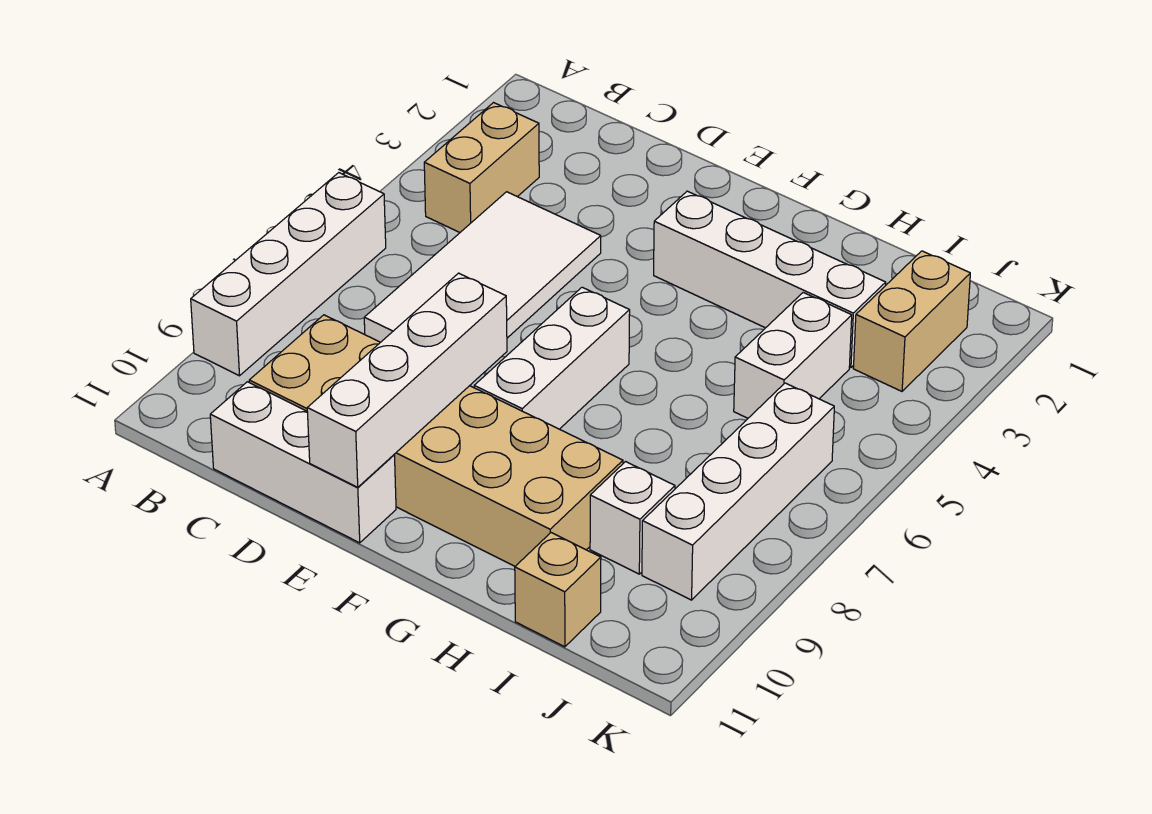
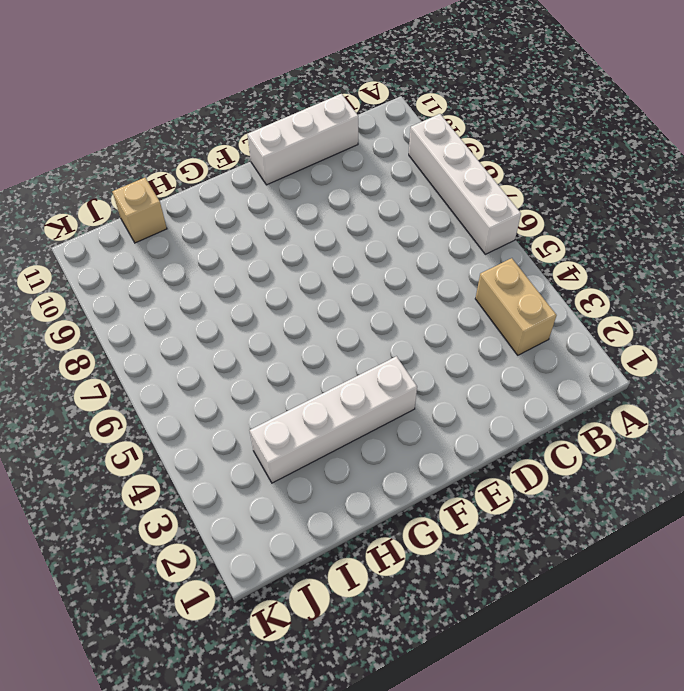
none -> white 2x4 tile [364,192,601,342]
none -> tan 2x6 brick [249,315,623,566]
none -> white 1x3 brick [474,287,630,429]

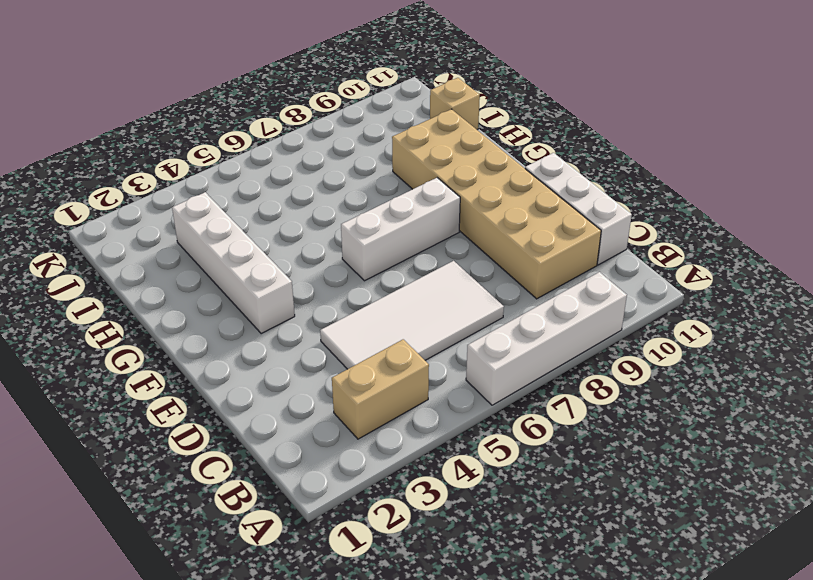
none -> white 1x2 brick [734,293,852,418]
none -> white 1x1 brick [590,462,675,574]
none -> tan 1x2 brick [853,251,970,391]

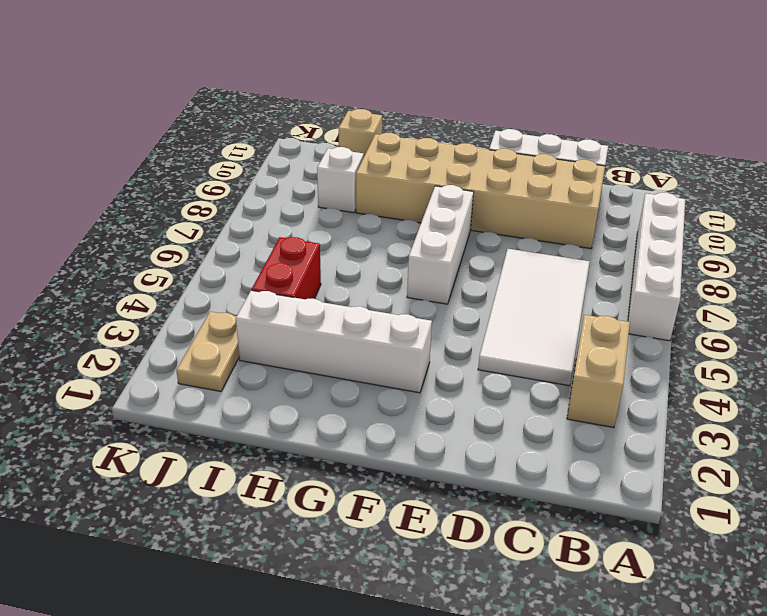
red 1x2 brick [252,237,321,299] -> white 1x2 brick [734,293,852,418]
tan 1x2 plate [176,312,239,391] -> tan 1x2 brick [853,251,970,391]
none -> white 1x4 brick [642,383,834,600]
none -> white 1x4 brick [307,273,507,487]

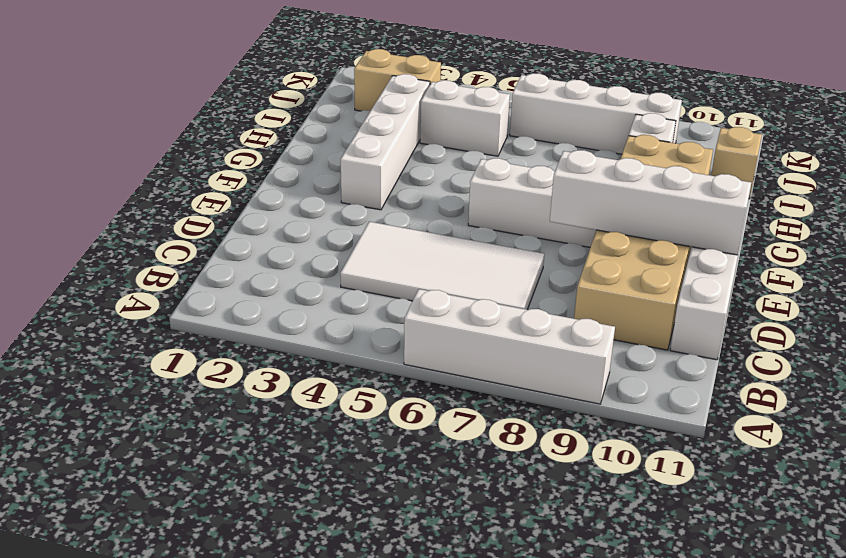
none -> tan 1x2 brick [424,103,539,232]

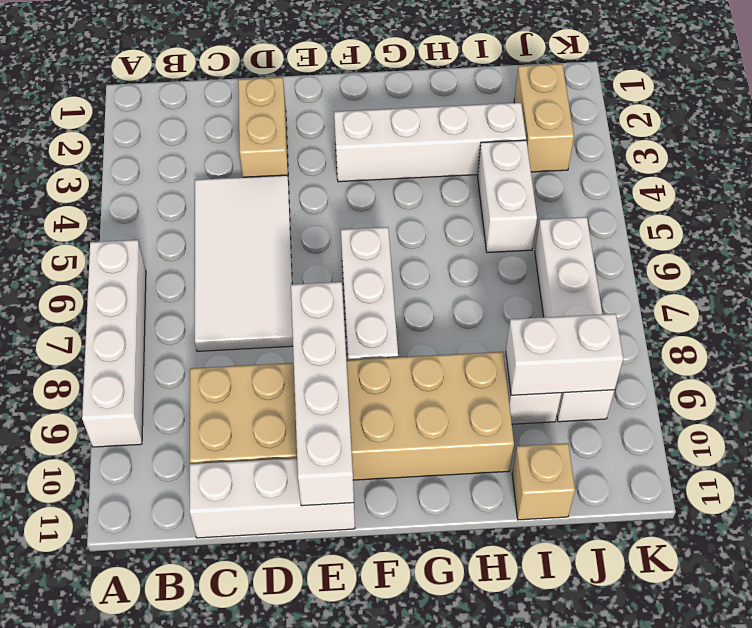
tan 1x2 brick [238,77,289,184] -> tan 1x2 brick moved to [424,103,539,232]
white 1x2 brick [506,314,623,395] -> none

